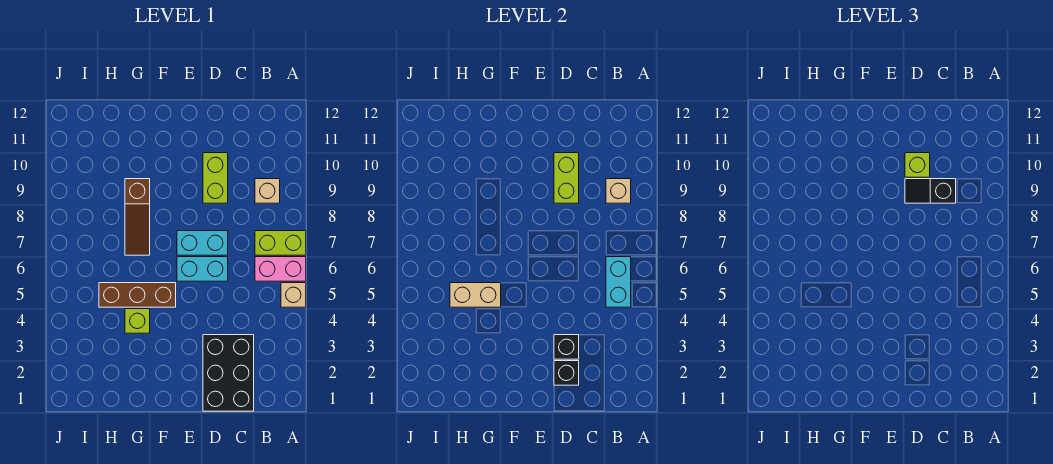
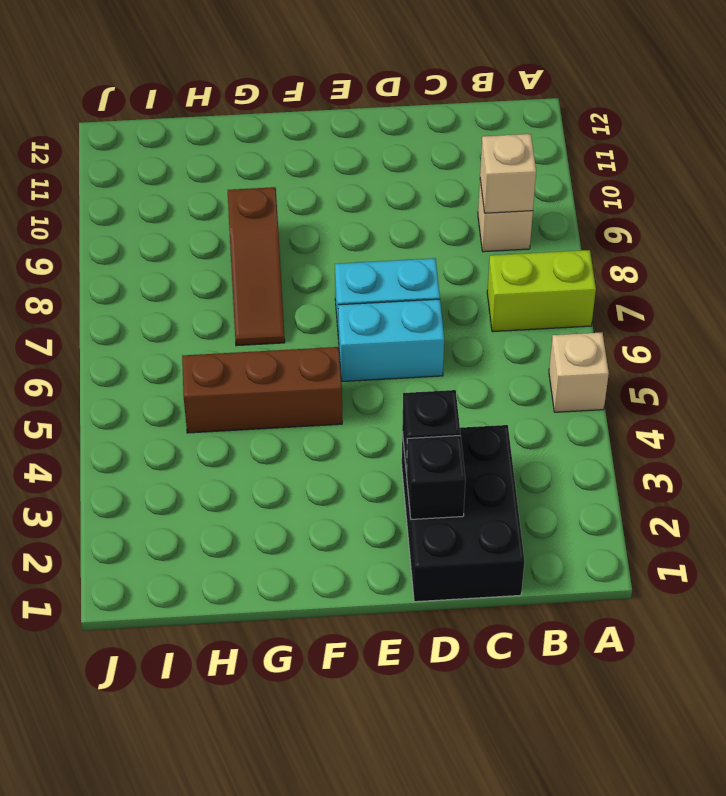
none -> pink 1x2 brick [255,257,306,281]
none -> lime 1x2 brick [203,153,228,203]
none -> lime 1x1 brick [125,309,150,333]

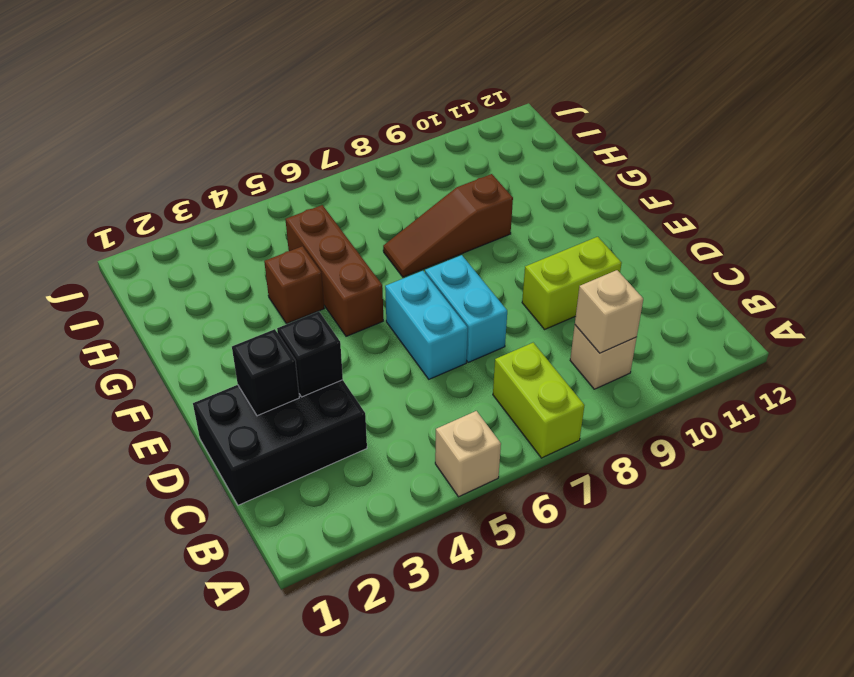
brown 1x1 brick [264,246,324,324] -> lime 1x1 brick [125,309,150,333]
none -> pink 1x2 brick [255,257,306,281]
none -> cyan 1x2 brick [606,257,631,307]
none -> lime 1x2 brick [554,153,579,203]

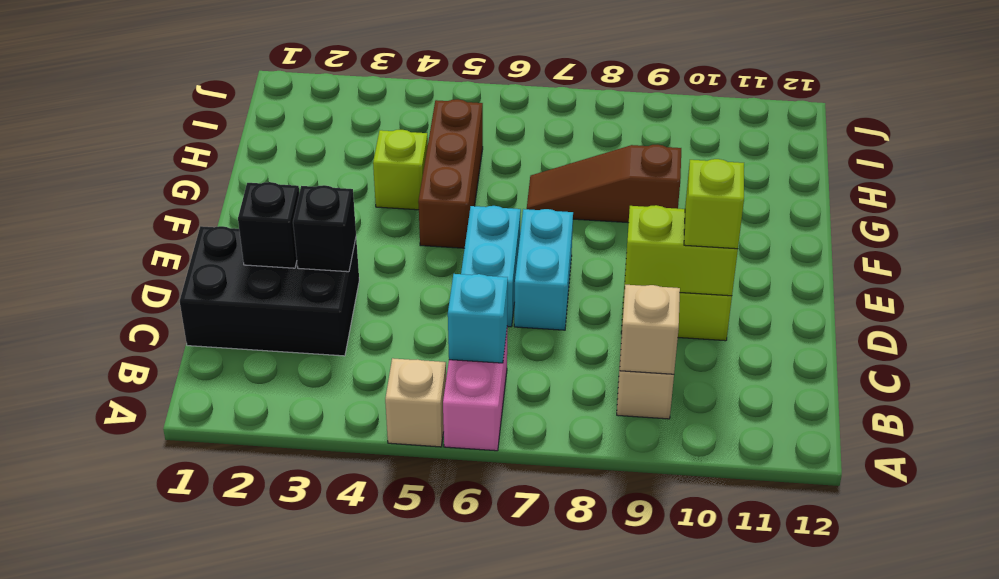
cyan 1x1 brick [448,274,508,363] -> cyan 1x2 brick [606,257,631,307]
none -> lime 1x2 brick [255,231,306,255]
none -> tan 1x2 brick [450,283,501,307]
none -> black 1x2 slope [905,179,956,203]

